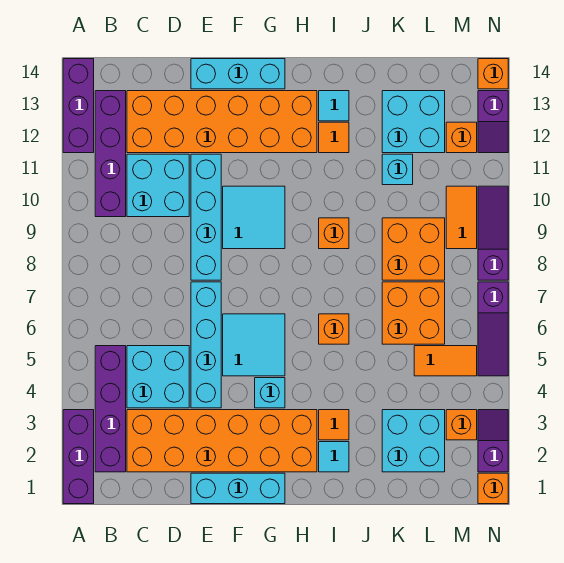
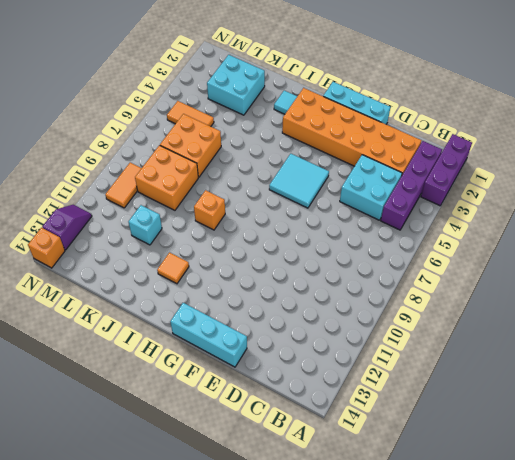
none -> purple 1x3 brick [63,59,94,153]
none -> purple 1x4 brick [95,91,126,217]
none -> cyan 2x2 brick [127,154,189,217]
none -> orange 2x6 brick [127,91,317,153]

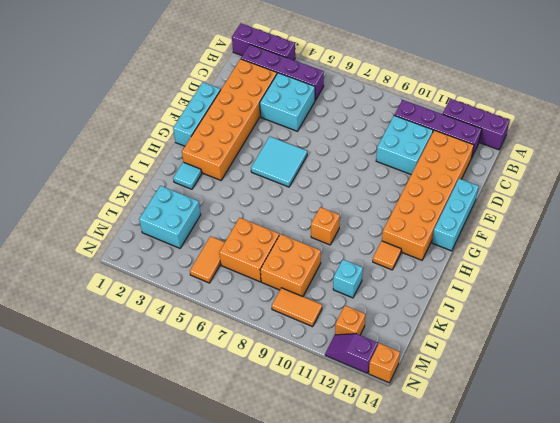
none -> cyan 1x4 brick [191,282,221,408]
none -> cyan 1x4 brick [191,154,221,280]
none -> cyan 2x2 tile [223,186,285,249]
none -> cyan 1x1 brick [255,378,285,408]

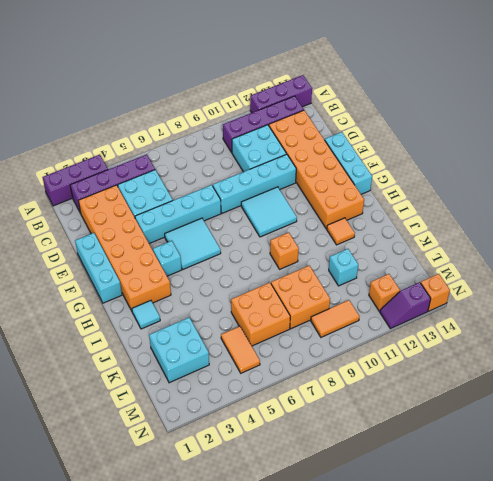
none -> orange 1x1 tile [319,410,349,440]
none -> orange 1x1 brick [319,314,349,344]
none -> cyan 1x1 tile [319,91,349,121]
none -> cyan 2x2 brick [382,91,445,153]

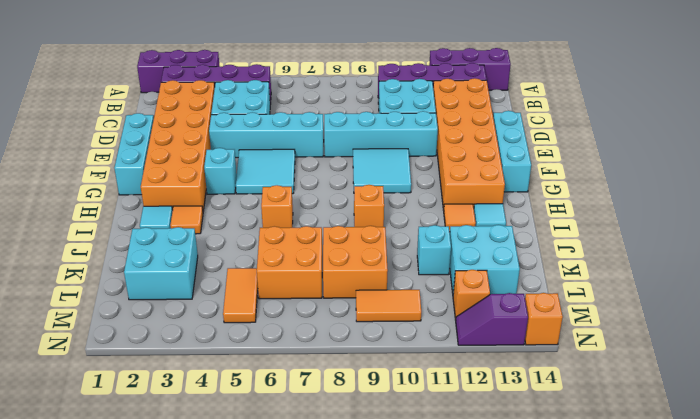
none -> orange 1x1 brick [446,410,477,440]
none -> orange 1x1 brick [478,473,508,504]
none -> purple 1x2 slope [478,410,508,472]
none -> purple 1x3 slope [478,282,508,376]

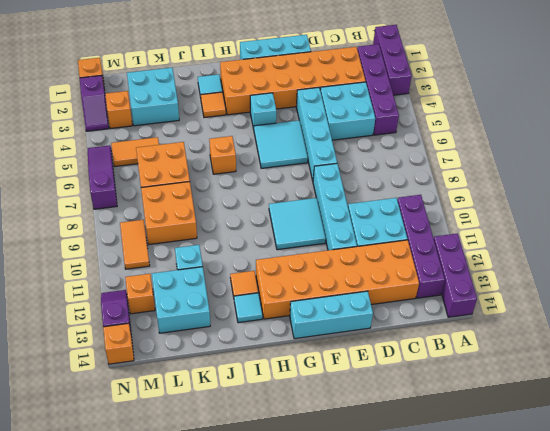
none -> orange 1x1 brick [319,218,349,249]
none -> purple 1x3 slope [478,186,508,280]

